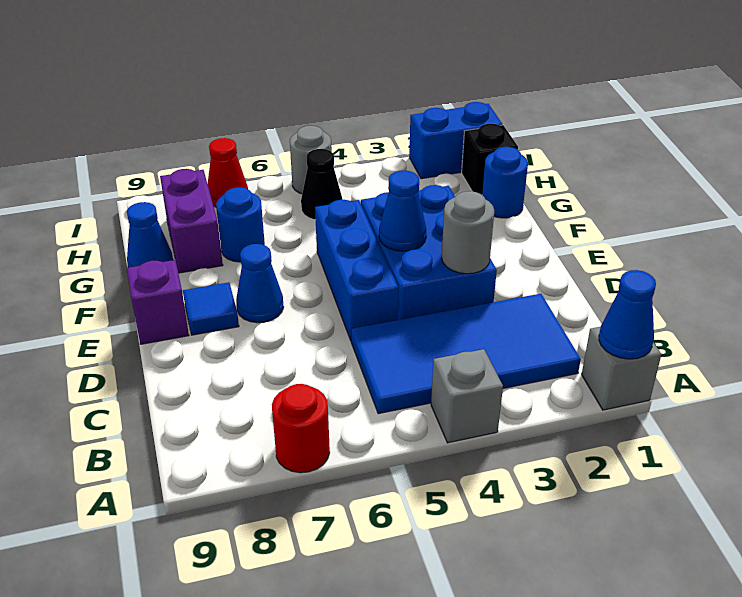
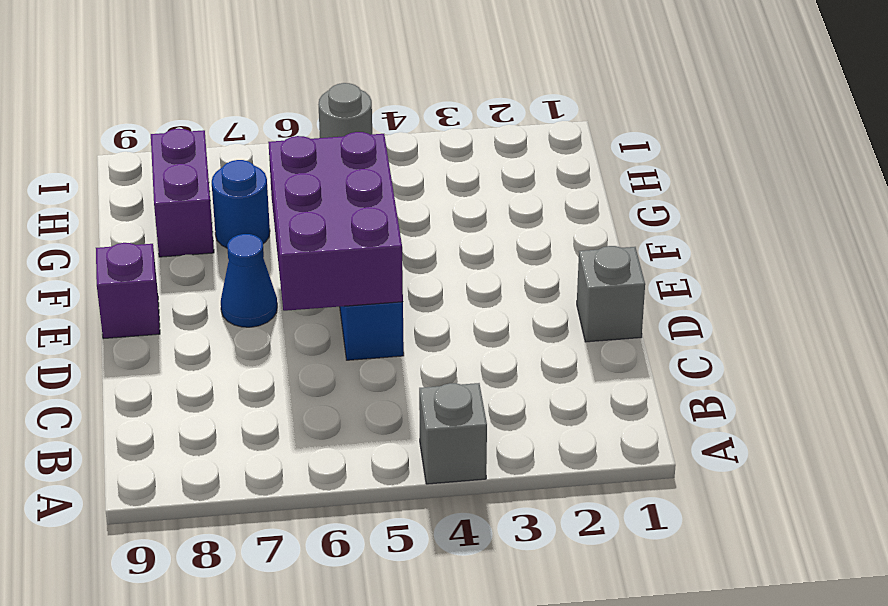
grey 1x1 brick [577,246,645,342] -> grey 1x1 brick moved to [582,327,661,410]
purple 2x3 brick [268,132,403,311] -> none
none -> red 1x1 round brick [272,384,330,473]
none -> blue 2x4 tile [351,294,581,414]
none -> blue 2x3 brick [361,185,497,320]

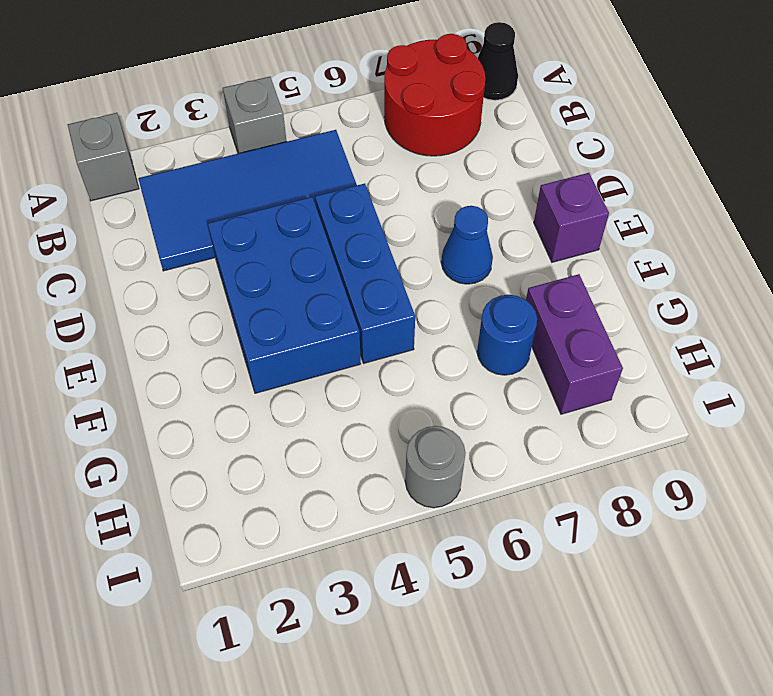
red 2x2 round brick [384,34,485,156] -> red 1x1 round brick [272,384,330,473]
black 1x1 cone [478,22,518,100] -> black 1x1 cone moved to [301,149,343,220]
none -> blue 1x1 tile [183,282,239,335]
none -> blue 1x1 round brick [482,147,528,218]
none -> blue 1x1 cone [127,202,173,268]

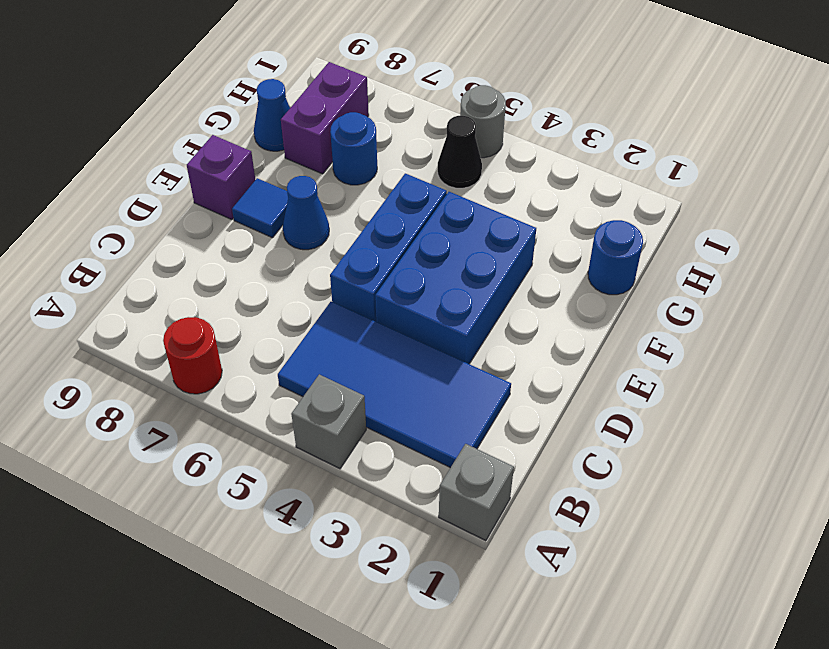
none -> black 1x1 brick [462,124,518,195]
none -> blue 1x2 brick [409,102,502,179]
none -> red 1x1 cone [207,138,248,207]

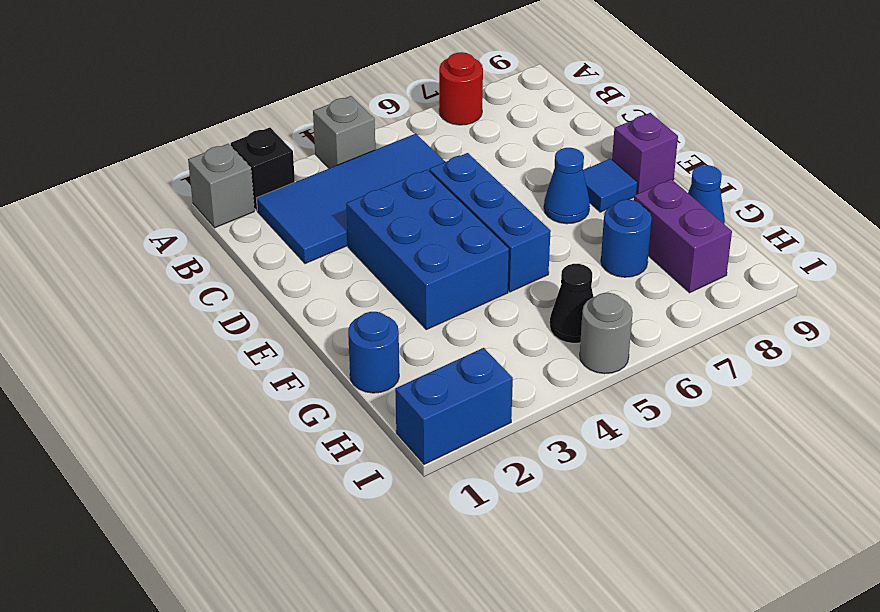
black 1x1 brick [231,128,295,211] -> black 1x1 brick moved to [462,124,518,195]
none -> red 1x1 cone [207,138,248,207]
none -> blue 1x1 cone [599,270,656,359]
none -> grey 1x1 round brick [442,191,494,274]

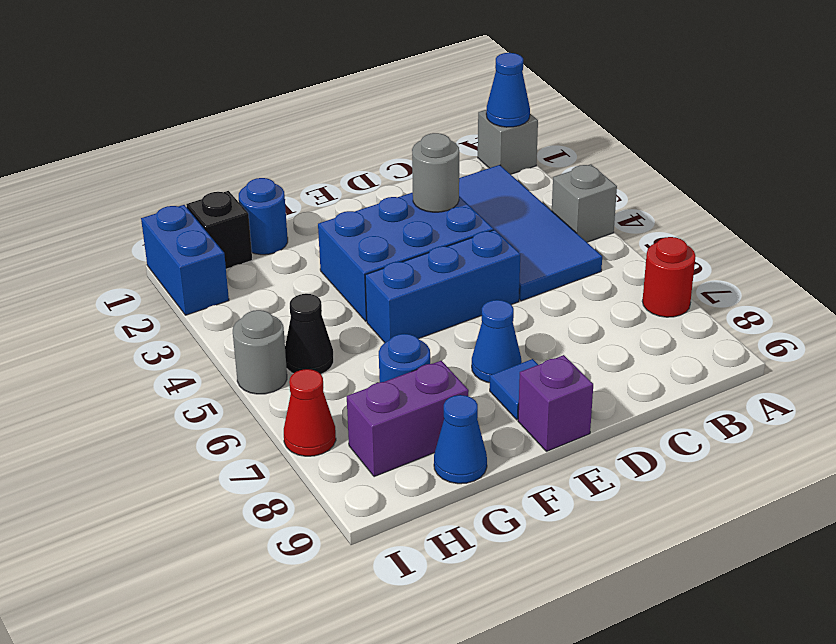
none -> blue 1x1 cone [379,171,426,251]

